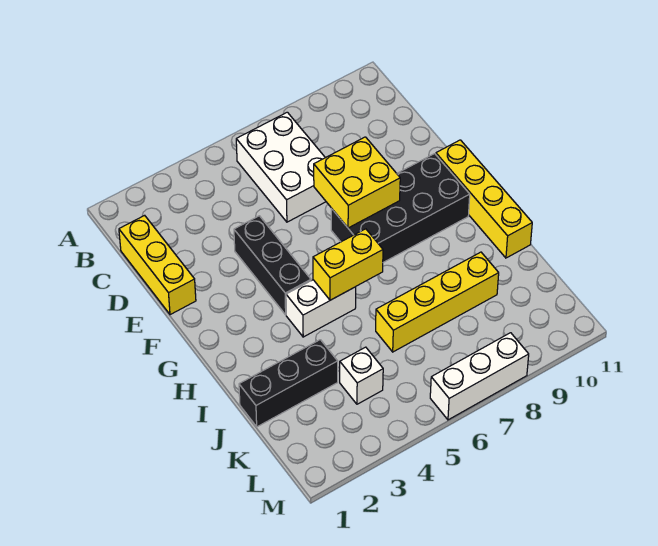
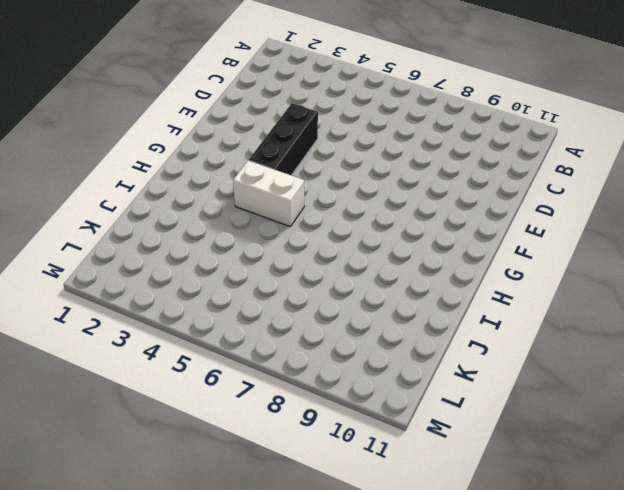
none -> white 2x3 brick [236,112,326,222]
none -> yellow 1x3 brick [119,215,196,315]
none -> black 2x4 brick [331,154,470,262]

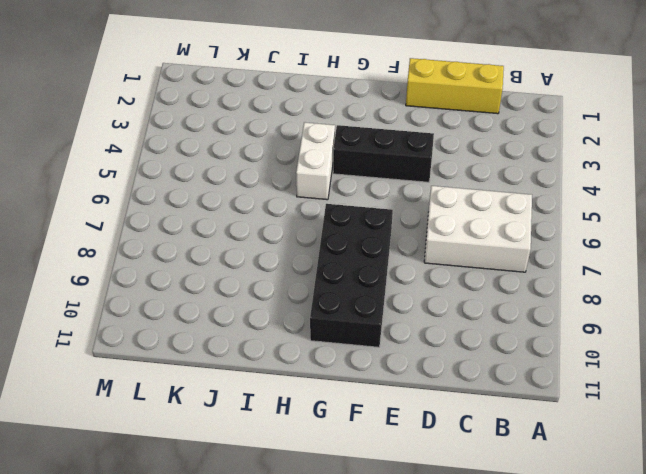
none -> yellow 1x4 brick [436,140,532,258]
none -> black 1x3 brick [239,340,338,427]
none -> yellow 1x4 brick [376,252,499,352]

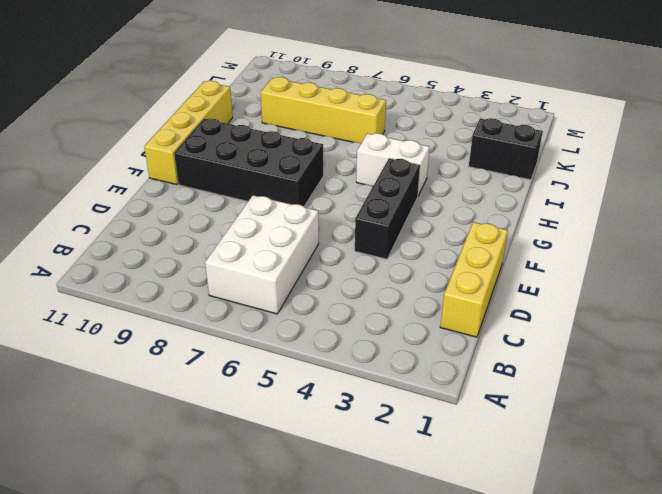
black 1x2 brick [469,118,543,180] -> black 1x3 brick [239,340,338,427]
none -> white 1x1 brick [340,347,383,404]
none -> white 1x3 brick [430,333,529,420]
none -> yellow 2x2 brick [314,137,400,228]

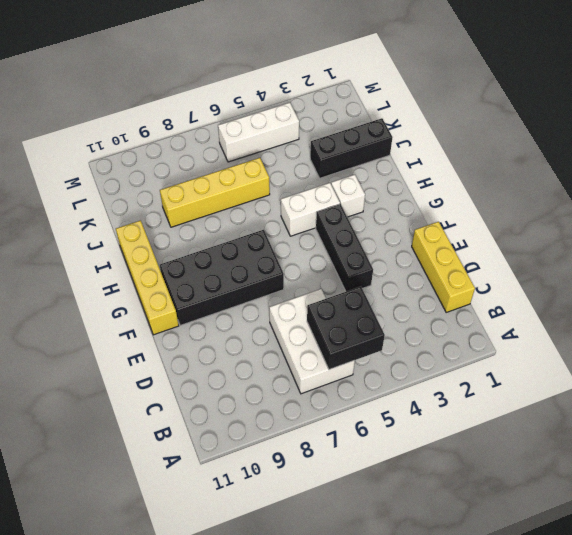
black 2x2 brick [307,287,385,369] -> none
white 1x1 brick [331,175,365,217] -> white 1x1 brick moved to [340,347,383,404]
white 1x3 brick [218,103,299,162] -> white 1x3 brick moved to [430,333,529,420]
none -> yellow 2x2 brick [314,137,400,228]
none -> yellow 1x2 brick [313,229,383,300]

